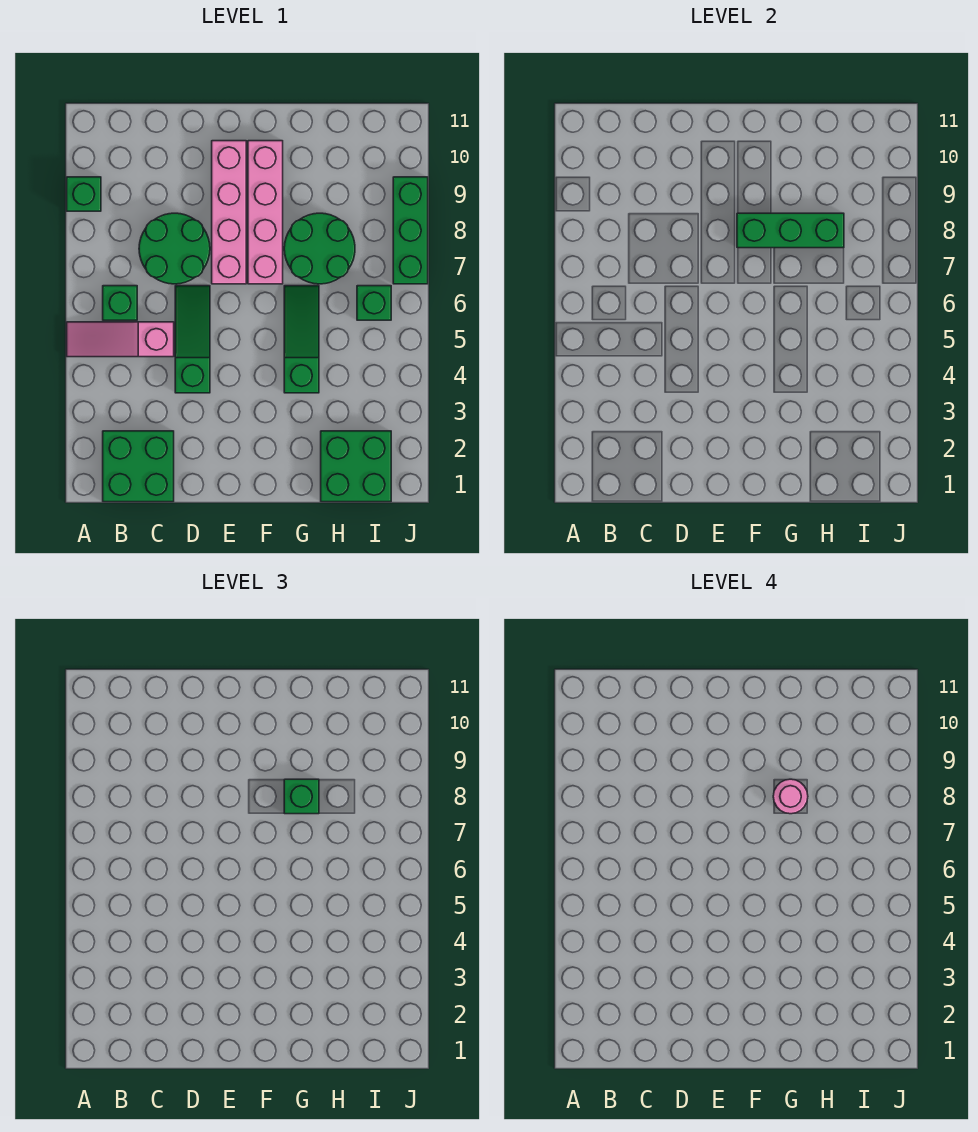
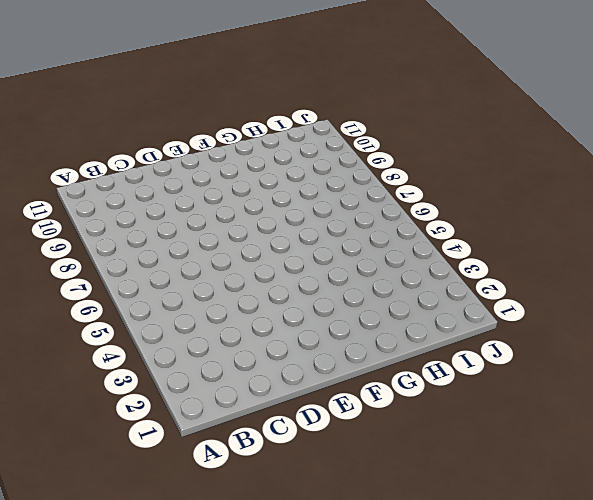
none -> pink 1x3 slope [67,322,174,357]
none -> green 1x1 brick [67,177,101,211]
none -> green 2x2 brick [103,431,174,502]

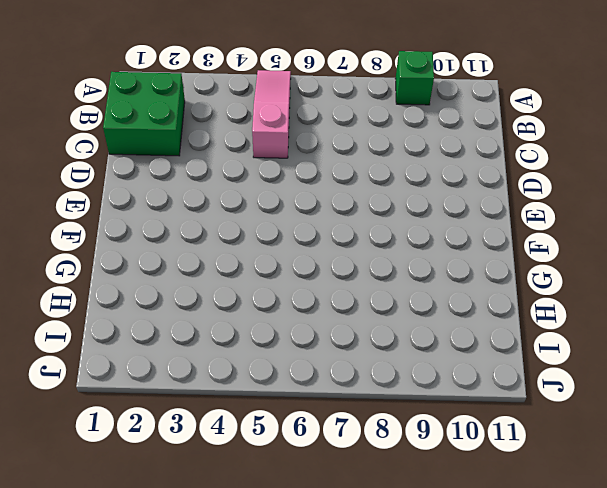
none -> green 1x1 brick [103,286,137,320]
none -> green 2x2 round brick [139,213,210,284]
none -> green 1x3 slope [175,286,210,393]

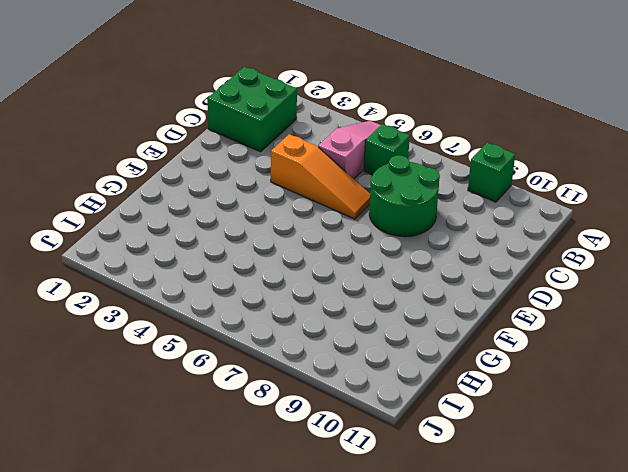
orange 1x3 slope [271,134,370,219] -> green 1x3 slope [175,286,210,393]
none -> pink 1x4 brick [212,141,246,284]
none -> pink 1x4 brick [248,141,283,284]
none -> green 1x3 slope [284,286,319,393]

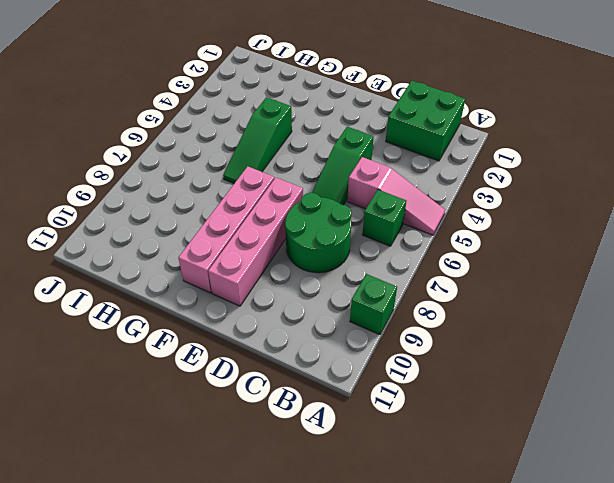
none -> green 2x2 round brick [284,213,355,284]
none -> green 2x2 brick [321,431,391,502]
none -> green 1x1 brick [357,286,391,320]

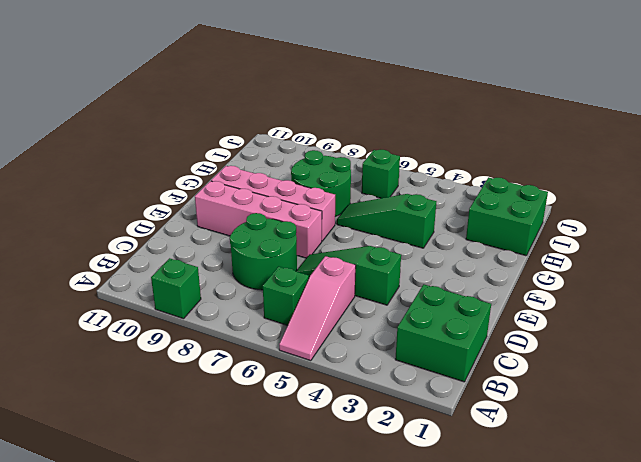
none -> green 1x3 brick [393,177,428,284]
none -> green 1x3 brick [737,213,844,248]
none -> green 1x1 brick [284,779,319,814]

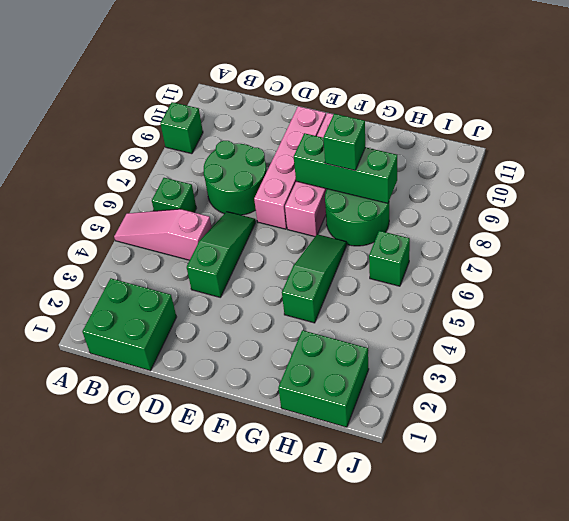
none -> green 1x3 brick [393,177,428,284]
none -> pink 1x1 round brick [773,779,808,814]

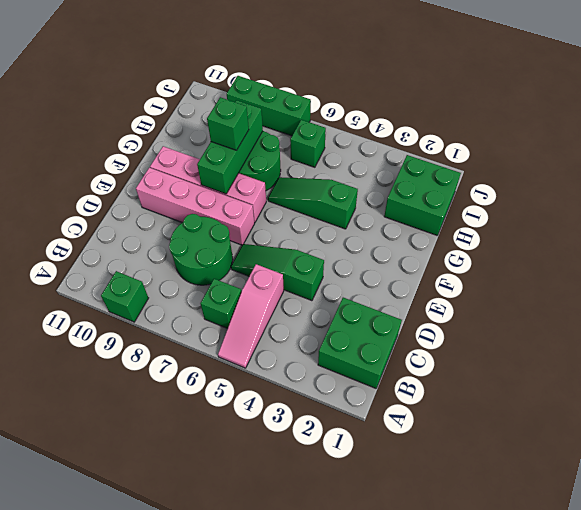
none -> pink 1x1 round brick [773,779,808,814]

